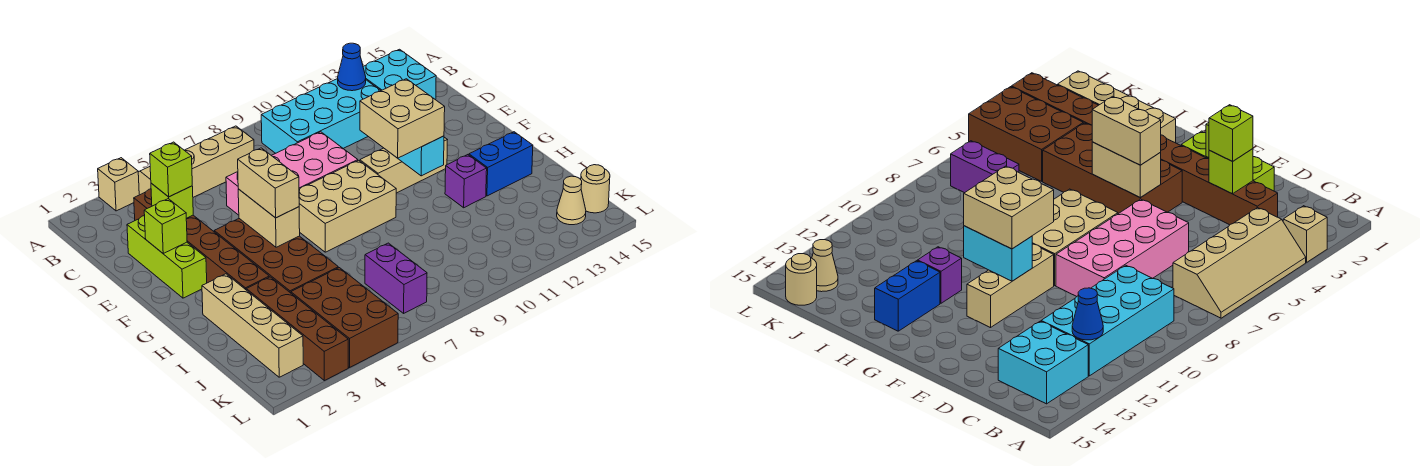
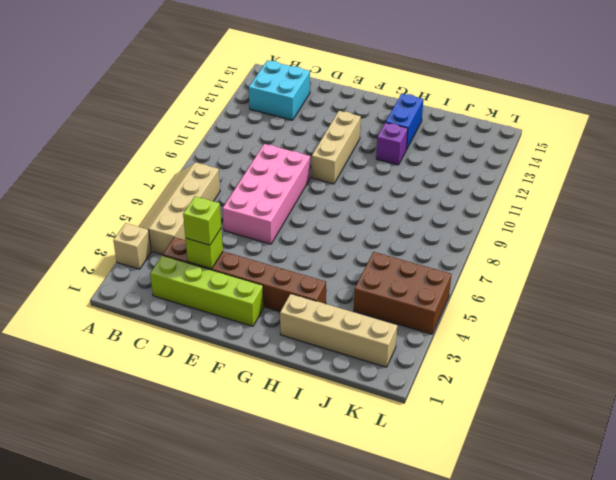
lime 1x4 brick [150,255,264,326] -> lime 1x3 brick [127,216,207,298]
none -> cyan 2x4 brick [261,79,381,153]
none -> brown 2x4 brick [214,219,338,293]
none -> tan 2x3 brick [299,160,396,252]

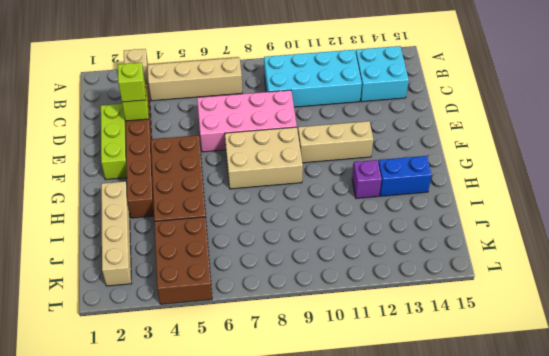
none -> brown 1x4 brick [246,277,348,381]
none -> purple 1x2 brick [365,243,427,313]
none -> tan 1x1 cone [557,176,586,225]

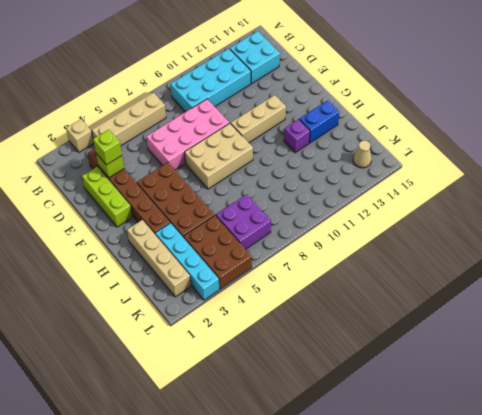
cyan 1x4 brick [155,223,220,300] -> brown 1x4 brick [246,277,348,381]
purple 2x2 brick [216,194,271,249] -> purple 1x2 brick [365,243,427,313]
none -> tan 1x1 round brick [581,165,610,213]
none -> blue 1x1 cone [338,43,366,91]
none -> lime 1x1 brick [144,199,187,253]

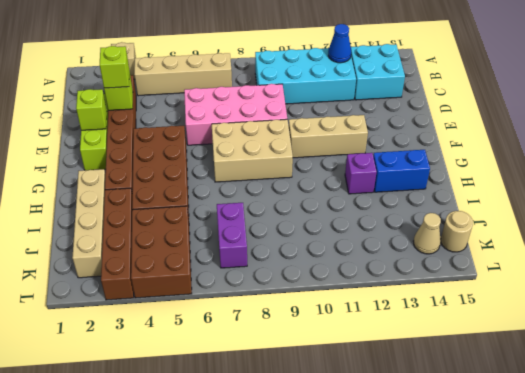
none -> tan 1x2 brick [238,189,300,247]
none -> cyan 1x2 brick [398,136,444,176]
none -> tan 1x2 brick [238,148,299,218]

